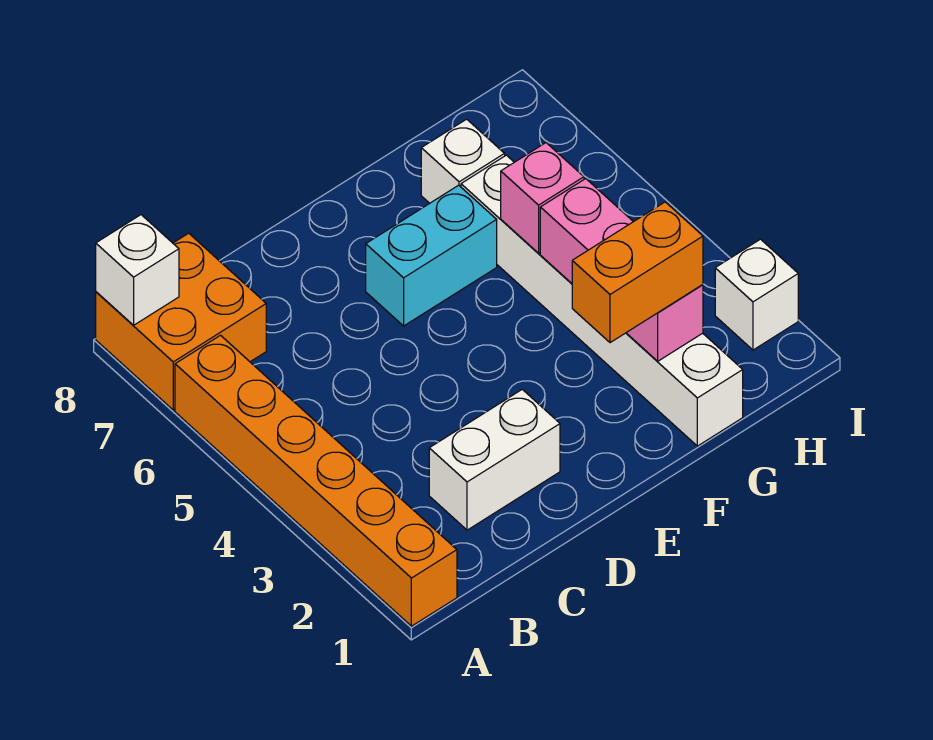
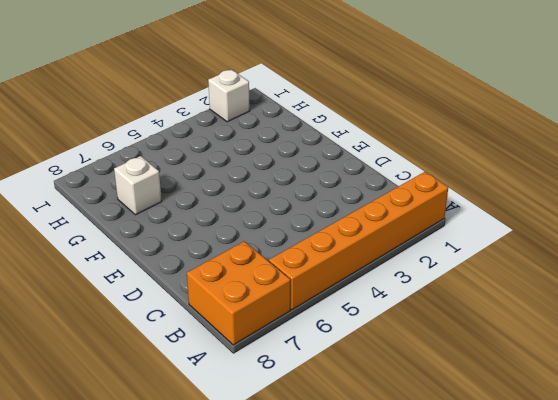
none -> white 1x2 brick [429,389,560,530]
none -> cyan 1x2 brick [366,185,497,326]

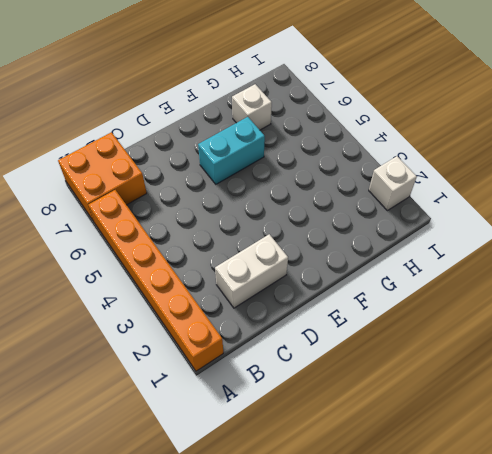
none -> white 1x6 brick [461,155,743,446]
none -> white 1x1 brick [96,215,179,325]

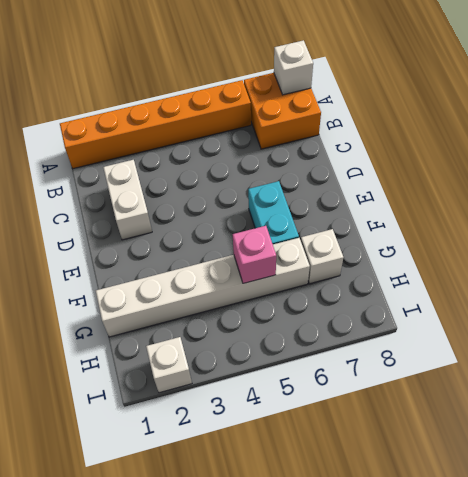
none -> pink 1x3 brick [540,179,703,361]
none -> orange 1x2 brick [572,202,703,343]

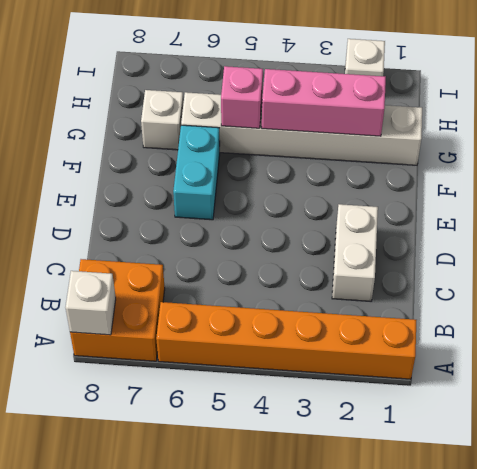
none -> orange 1x2 brick [572,202,703,343]

